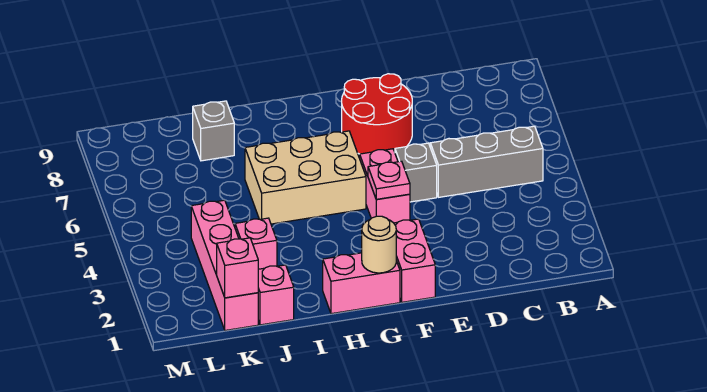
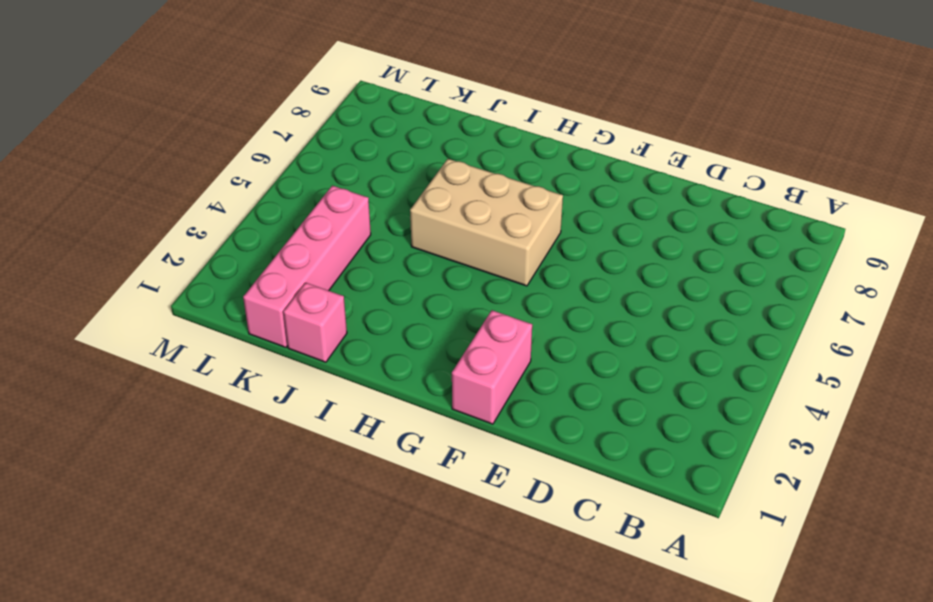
none -> grey 1x3 brick [430,126,543,197]
none -> grey 1x1 brick [395,143,437,202]
none -> red 2x2 round brick [342,74,412,154]

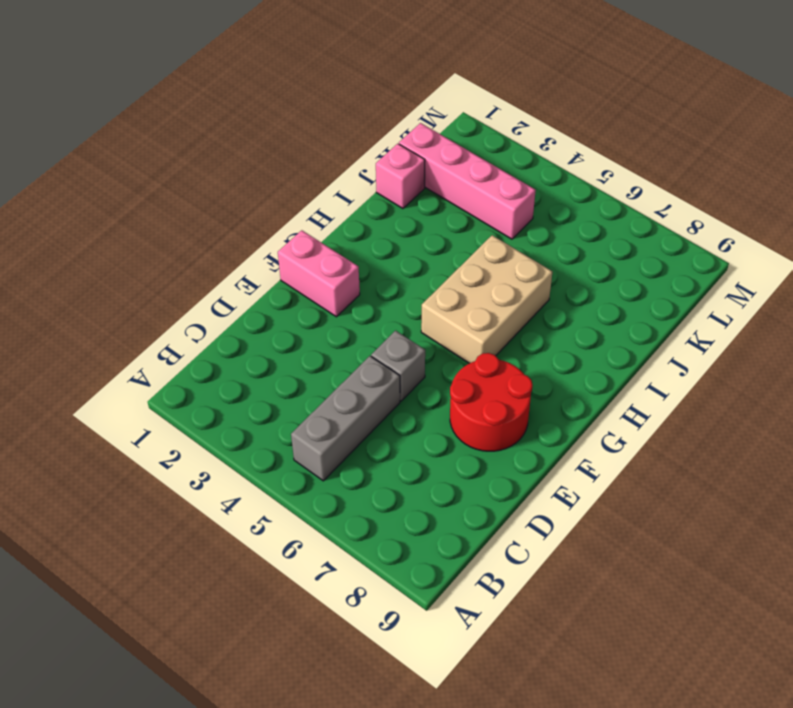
none -> pink 1x2 brick [360,149,410,223]
none -> pink 1x2 brick [323,253,400,314]
none -> pink 1x1 brick [235,218,277,269]

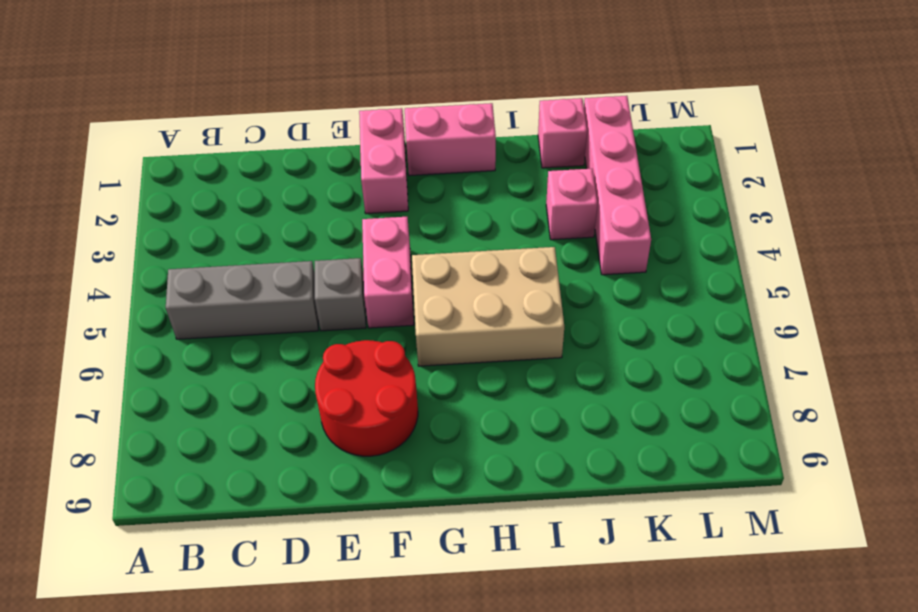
none -> grey 1x1 brick [193,101,234,161]
none -> pink 1x1 plate [368,161,410,199]
none -> tan 1x1 round brick [362,216,396,273]

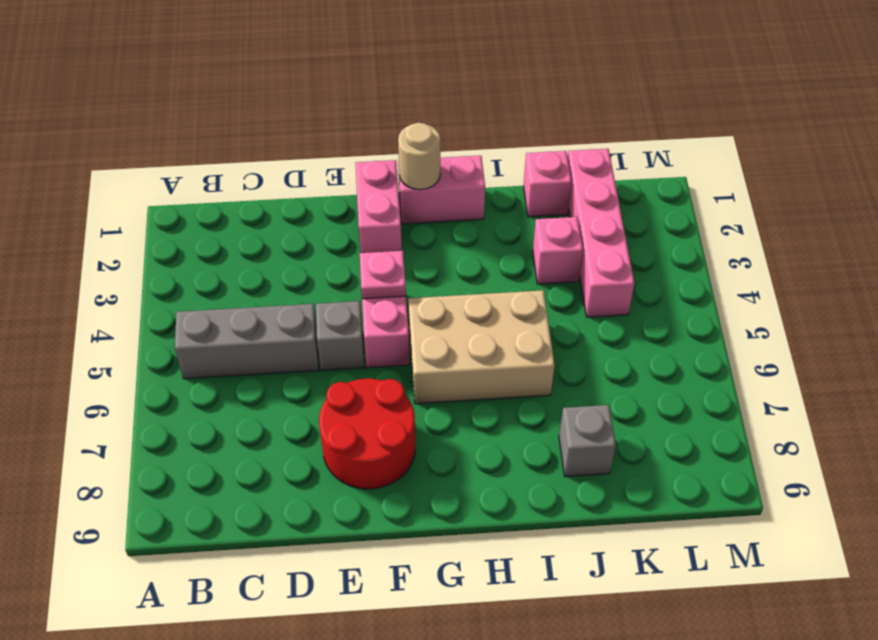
none -> pink 1x1 brick [217,238,258,298]

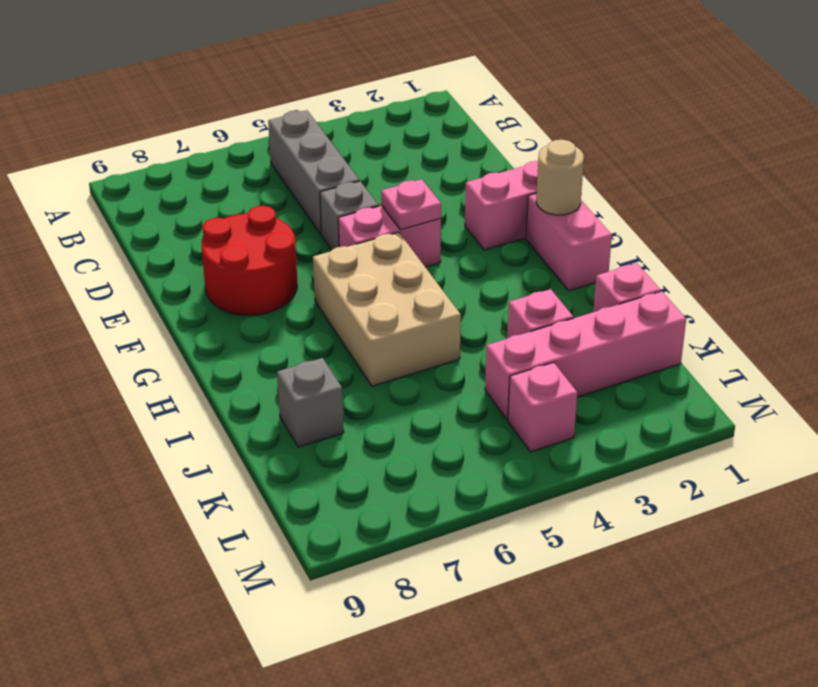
pink 1x1 brick [508,362,577,452] -> pink 1x1 brick moved to [217,238,258,298]

